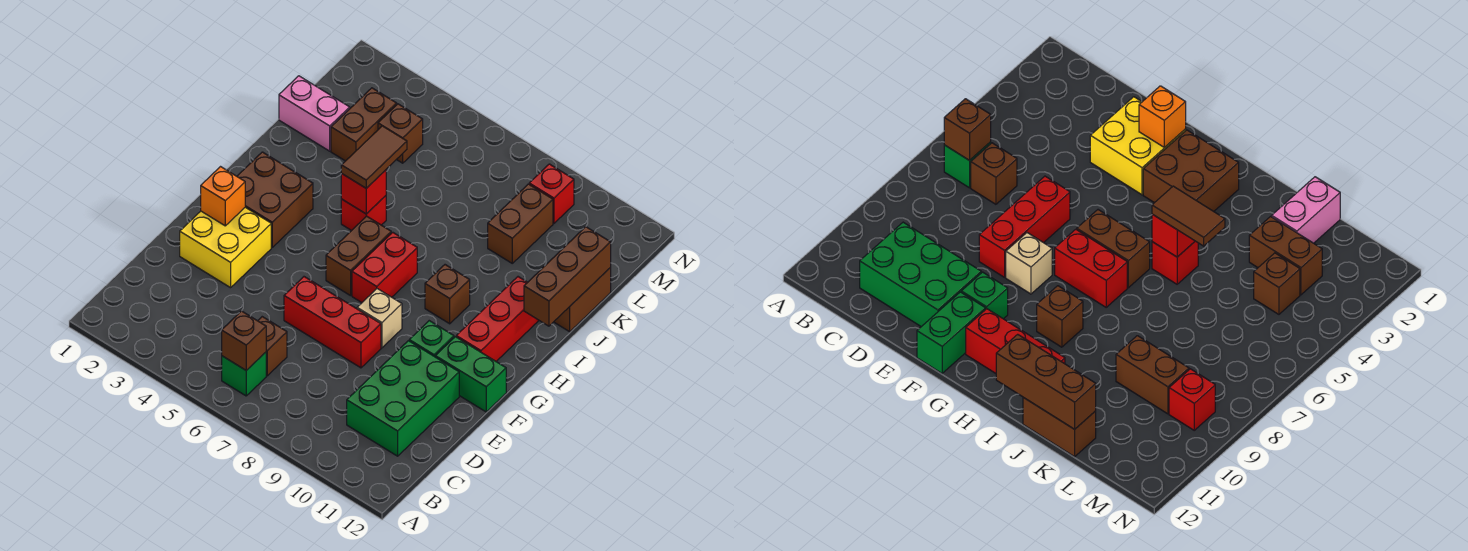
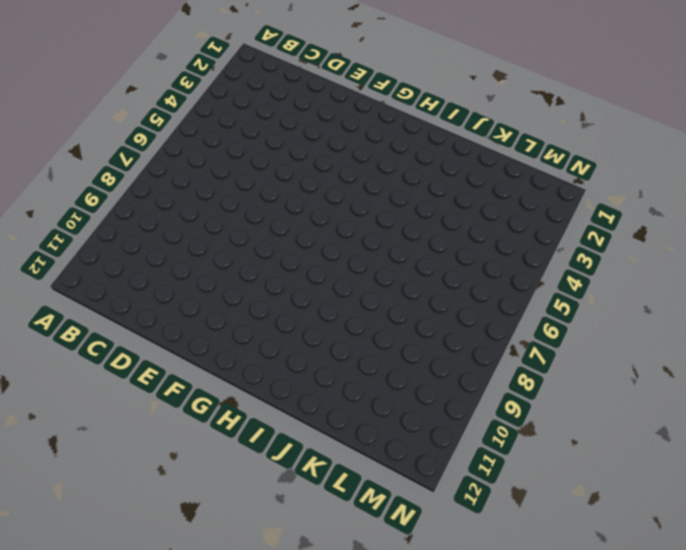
none -> green 1x1 brick [222,352,266,396]
none -> brown 1x1 brick [258,317,287,376]
none -> green 2x3 brick [347,341,459,456]

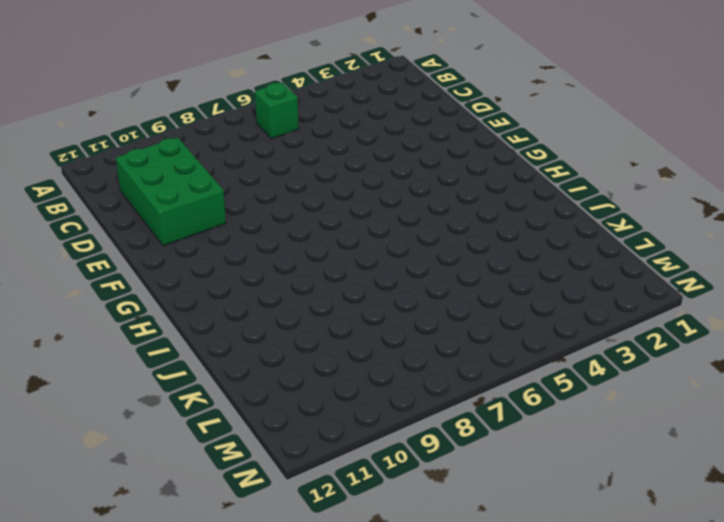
none -> brown 1x1 brick [258,317,287,376]
none -> yellow 2x2 brick [180,207,271,288]
none -> red 1x3 brick [284,277,381,368]

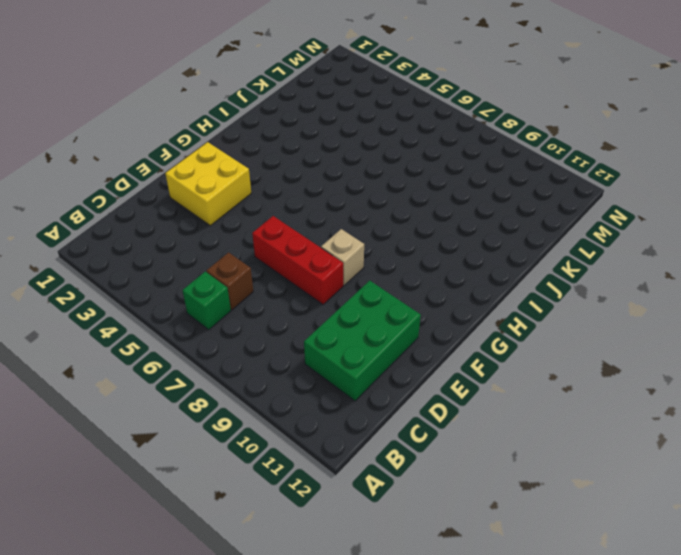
none -> green 1x1 brick [409,321,454,357]
none -> green 1x2 brick [435,337,506,412]
none -> brown 2x2 brick [237,152,313,247]

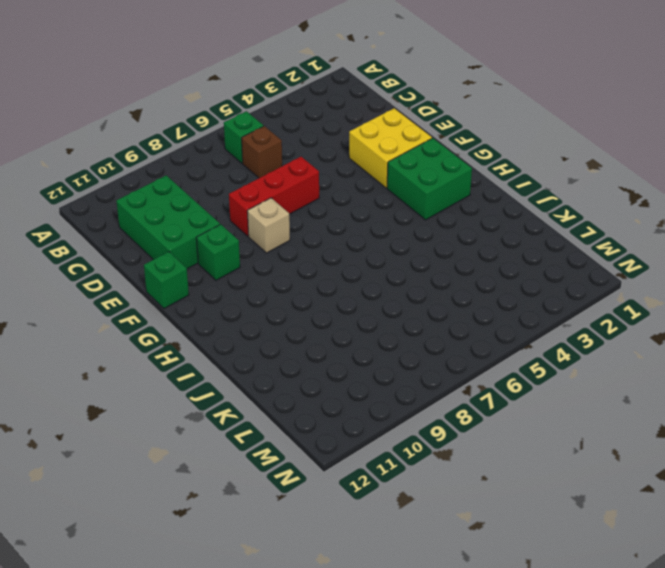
green 1x1 brick [144,252,189,309] -> green 1x2 brick [435,337,506,412]
green 2x2 brick [387,138,472,220] -> brown 2x2 brick [237,152,313,247]
none -> brown 1x2 brick [326,216,391,296]
none -> red 1x2 brick [352,232,417,303]
none -> red 1x3 brick [456,277,539,361]

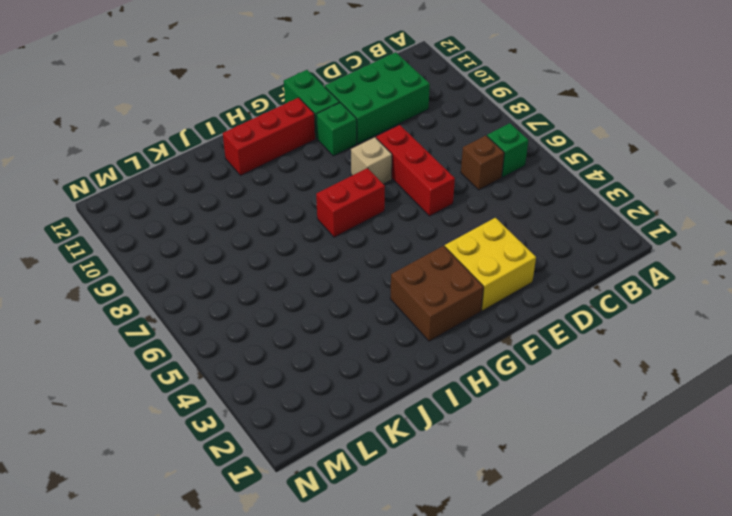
none -> brown 1x2 brick [326,216,391,296]
none -> brown 1x1 brick [425,265,470,324]
none -> red 1x1 brick [341,196,386,231]

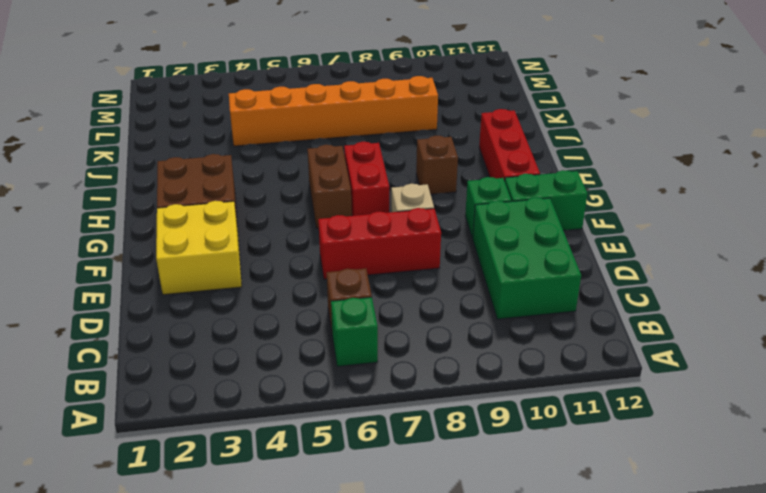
orange 1x6 brick [229,76,438,146] -> brown 1x2 brick [488,184,553,263]
none -> red 1x1 brick [341,196,386,231]
none -> brown 1x2 brick [554,267,611,332]
none -> pink 1x2 brick [279,76,350,151]

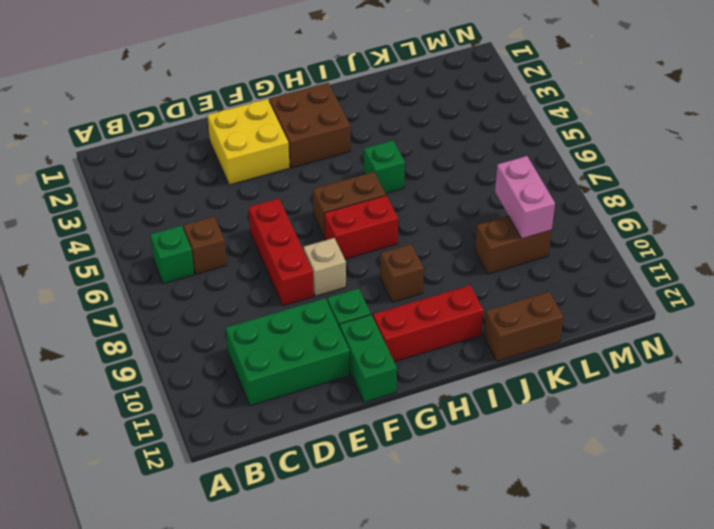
green 1x1 brick [364,140,405,193] -> red 1x1 brick [341,196,386,231]
pink 1x2 brick [495,156,555,239] -> pink 1x2 brick moved to [279,76,350,151]
none -> brown 1x2 brick [331,88,397,161]
none -> brown 1x1 brick [378,104,423,163]
none -> red 1x1 brick [529,164,574,223]

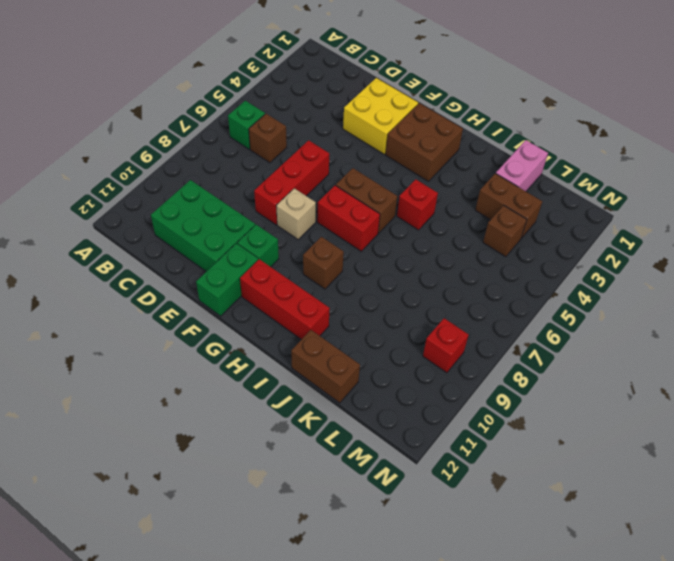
none -> brown 1x2 brick [488,184,553,263]
none -> brown 1x1 brick [222,311,266,370]
none -> orange 1x1 brick [201,167,245,226]

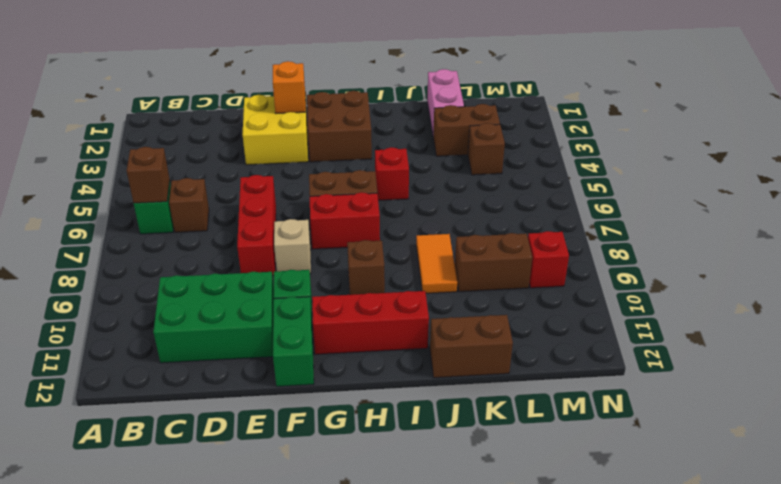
orange 1x2 tile [416,234,457,293] -> none
none -> red 1x1 brick [341,170,386,214]
none -> brown 1x3 brick [524,227,611,326]
none -> brown 1x2 tile [341,126,407,188]

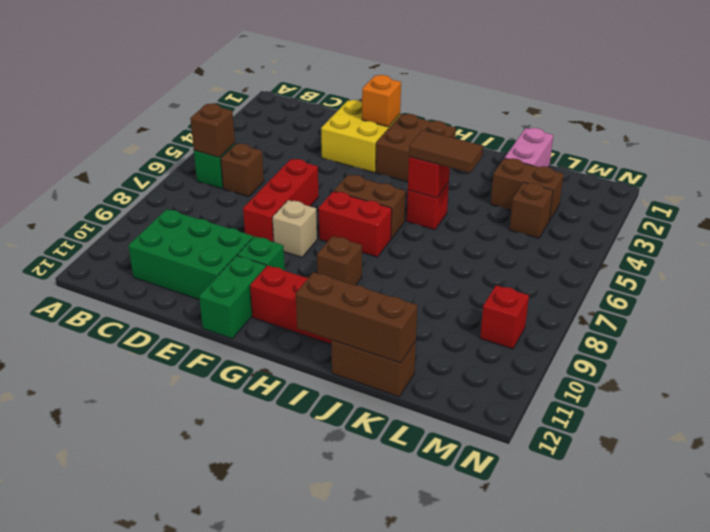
none -> brown 1x2 brick [488,184,553,263]

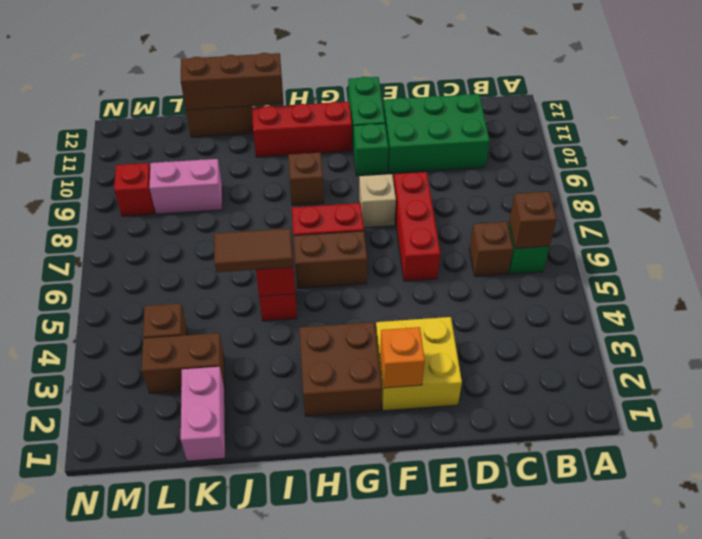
pink 1x2 brick [149,159,222,214] -> brown 1x2 brick [488,184,553,263]

